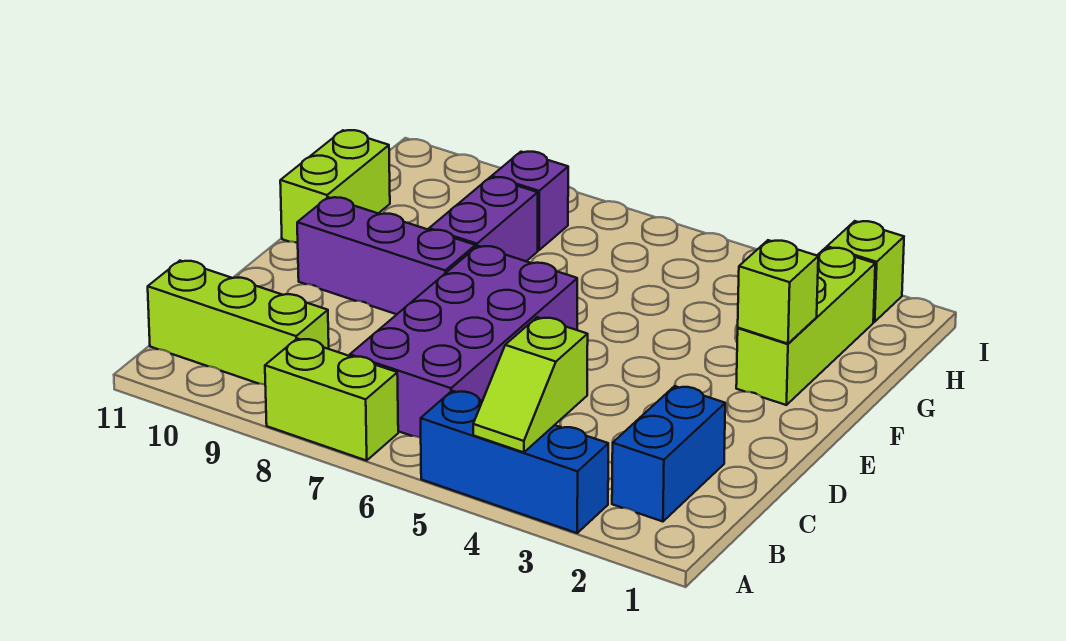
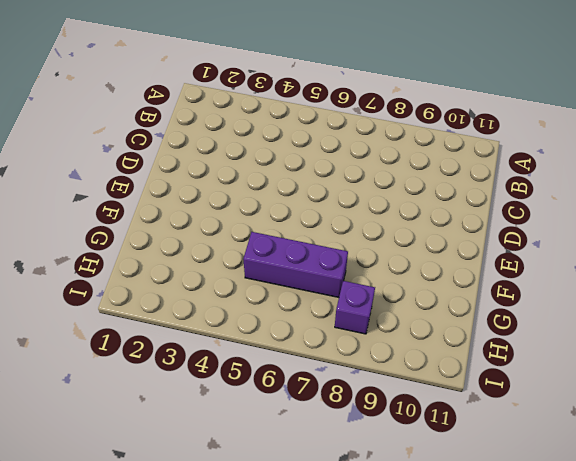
purple 1x3 brick [243,232,348,297] -> purple 1x3 brick moved to [297,197,476,314]
none -> blue 1x3 brick [421,391,608,533]
none -> lime 1x2 brick [265,339,398,461]
none -> blue 1x2 brick [612,386,725,522]

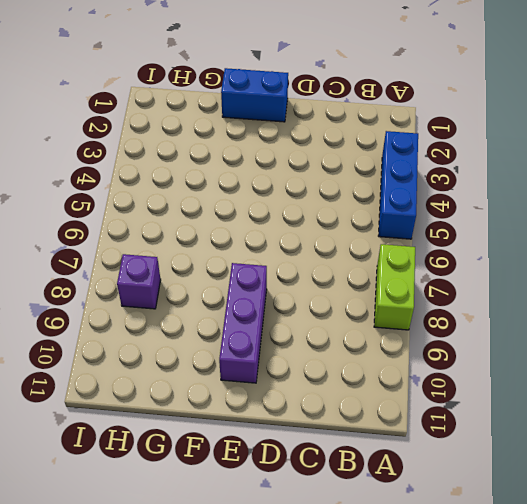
blue 1x2 brick [221,68,288,122] -> blue 1x2 brick moved to [612,386,725,522]
none -> purple 2x4 brick [350,246,577,438]
none -> lime 1x3 brick [148,261,329,385]
none -> lime 1x3 brick [736,248,875,405]

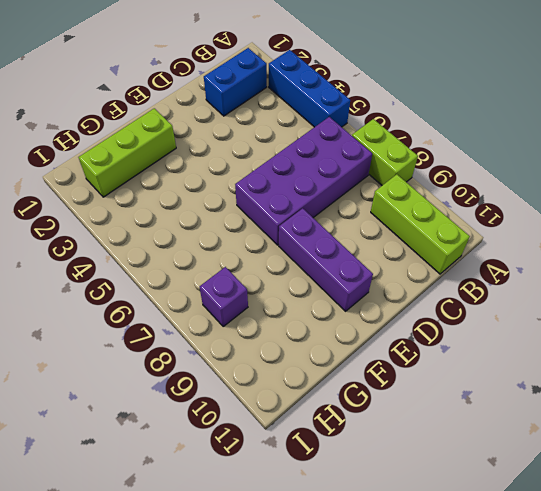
none -> purple 1x2 brick [429,177,538,261]
none -> lime 1x2 brick [280,130,390,243]
none -> lime 1x1 brick [827,221,904,322]

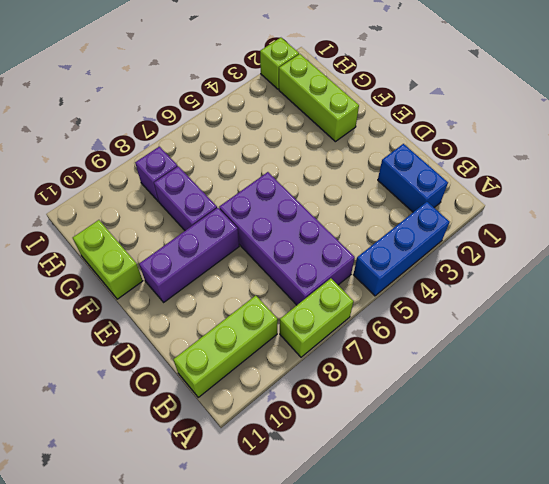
none -> lime 1x2 slope [473,317,588,452]
none -> lime 1x1 brick [738,240,818,344]

